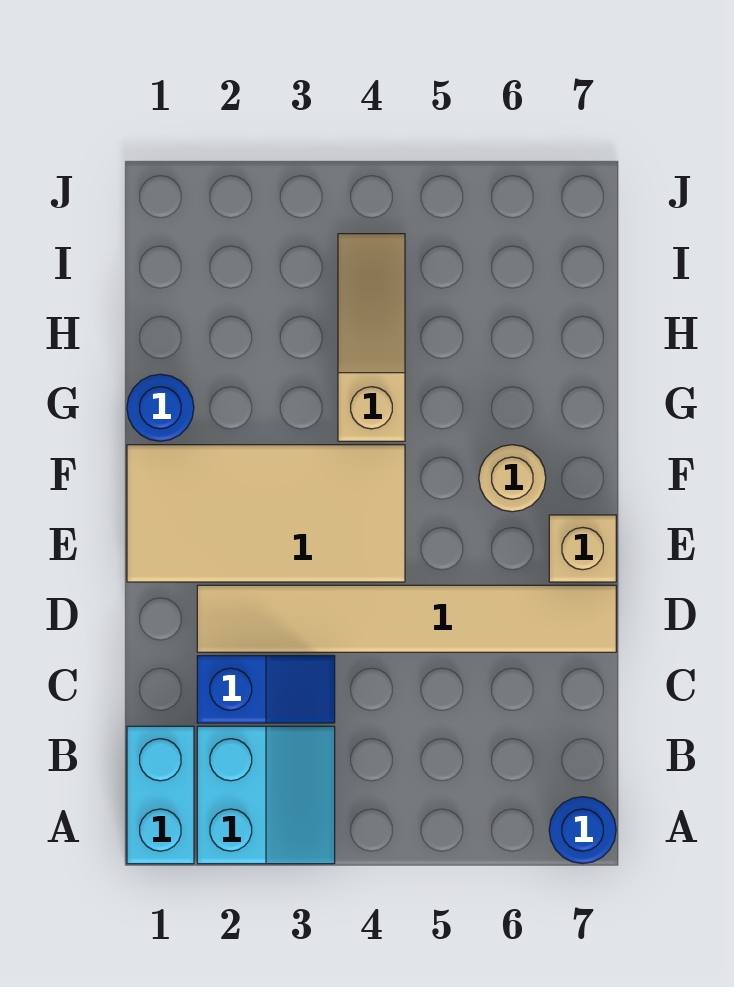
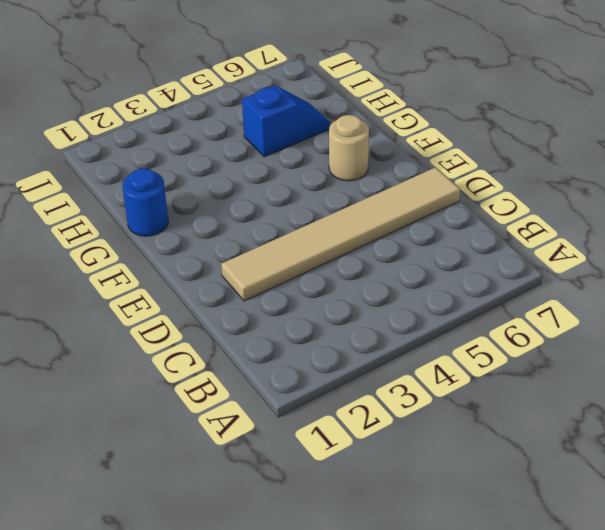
blue 1x2 slope [242,85,330,157] -> blue 1x2 slope moved to [197,656,335,723]
none -> cyan 1x2 brick [127,726,194,864]
none -> cyan 2x2 slope [197,726,335,864]

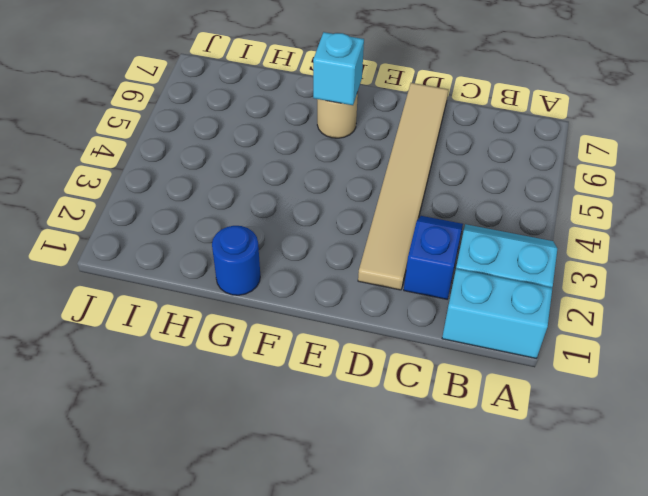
cyan 1x1 brick [313,32,364,105] -> none
none -> blue 1x1 round brick [549,797,616,864]
none -> tan 2x4 tile [127,445,405,582]

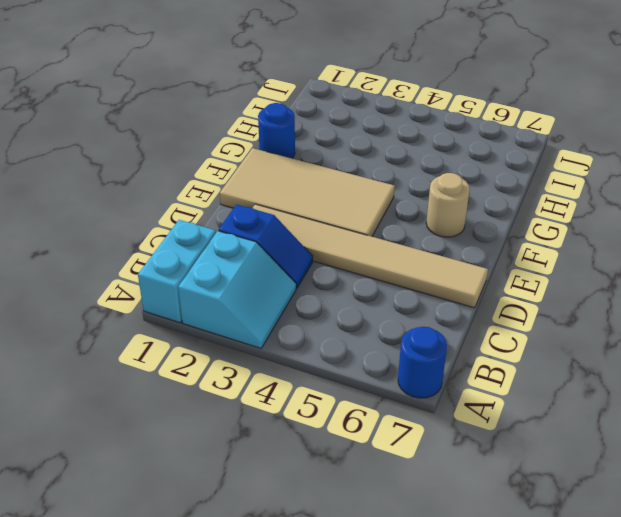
none -> tan 1x1 brick [549,515,616,582]
none -> tan 1x3 slope [338,234,405,441]

